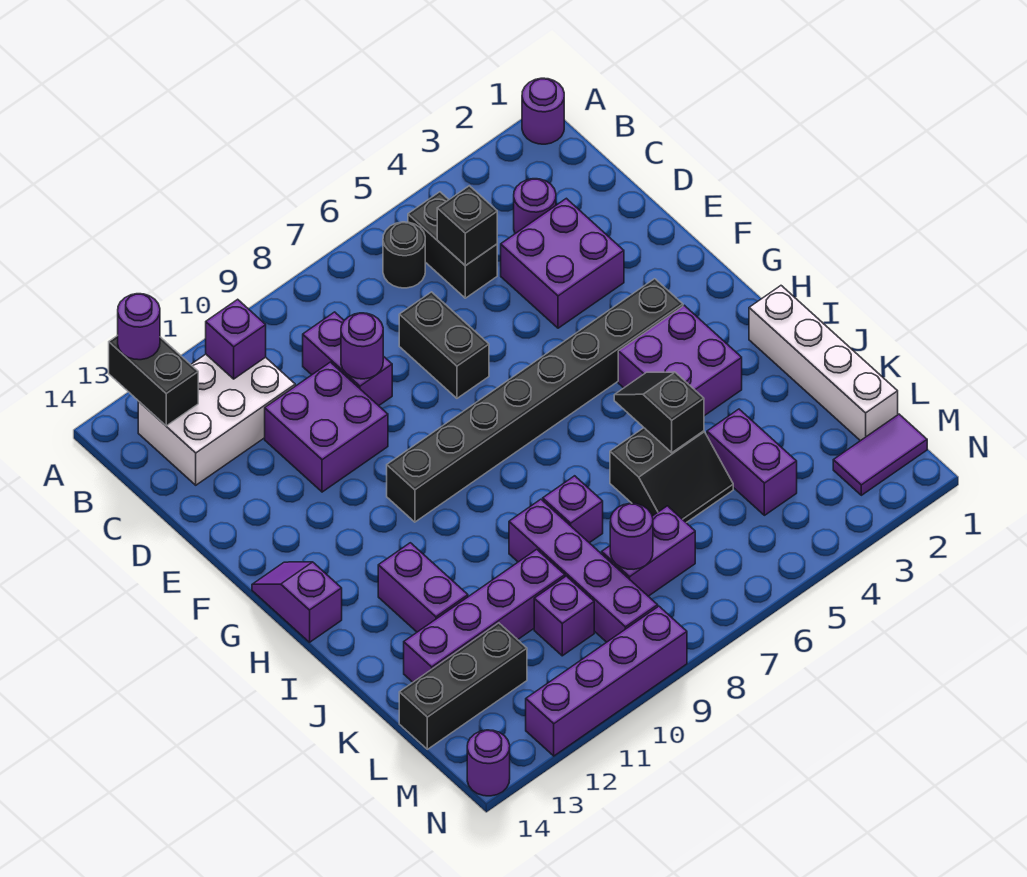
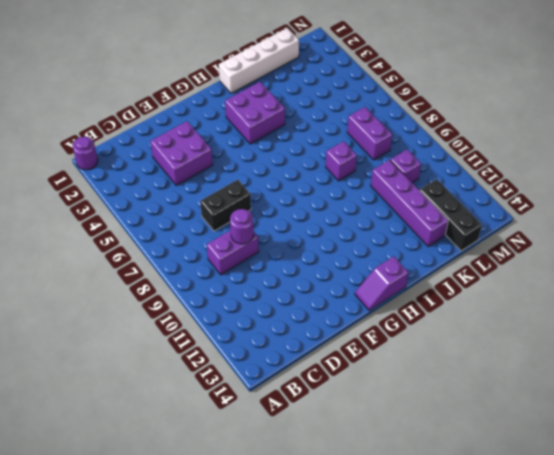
none -> black 1x2 brick [408,192,497,298]
none -> black 1x1 round brick [383,222,425,288]
none -> white 2x3 brick [138,354,295,485]
none -> purple 1x1 round brick [514,179,556,234]

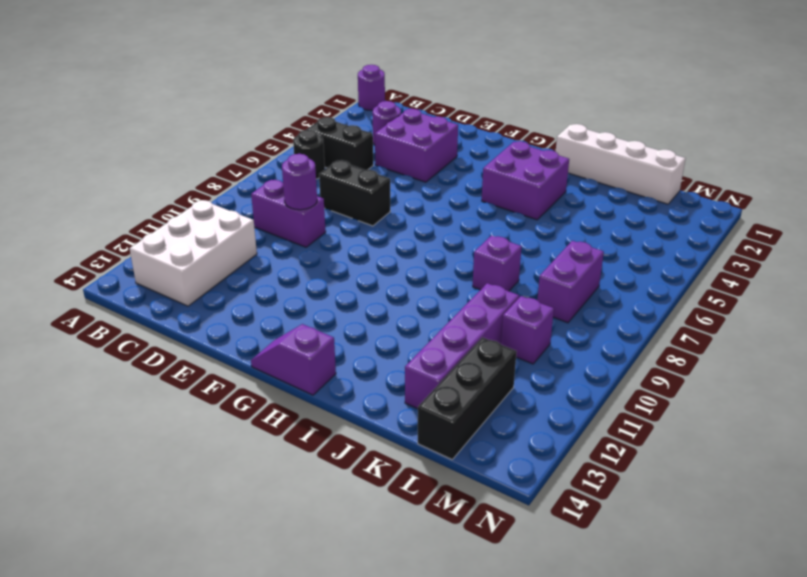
none -> purple 2x2 brick [265,362,388,492]
none -> black 1x8 brick [387,279,683,522]
none -> purple 1x2 brick [378,543,468,632]
none -> black 2x2 slope [610,428,733,523]

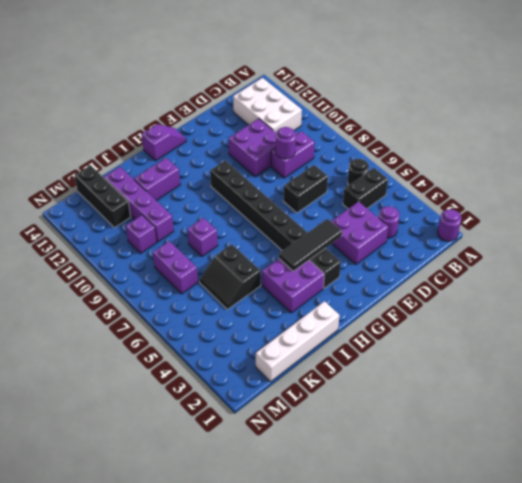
black 1x3 tile [279,219,342,271] -> none
none -> purple 1x4 brick [509,499,658,642]
none -> purple 1x2 brick [707,409,797,515]
none -> purple 1x2 tile [833,414,927,495]
none -> purple 1x4 brick [526,606,687,756]

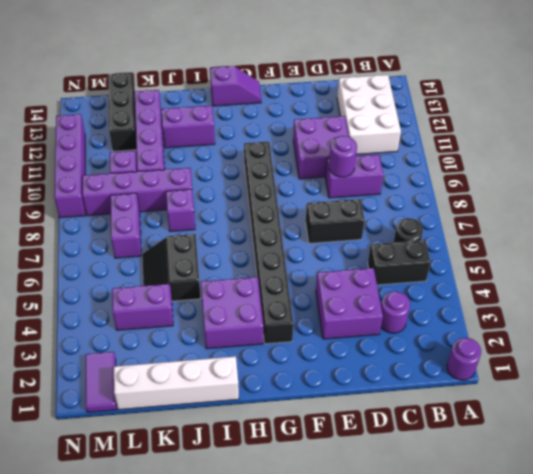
none -> purple 1x1 round brick [467,730,510,796]
none -> black 1x2 brick [109,335,198,426]
none -> purple 1x1 brick [206,299,266,379]
none -> black 1x1 brick [437,186,497,266]

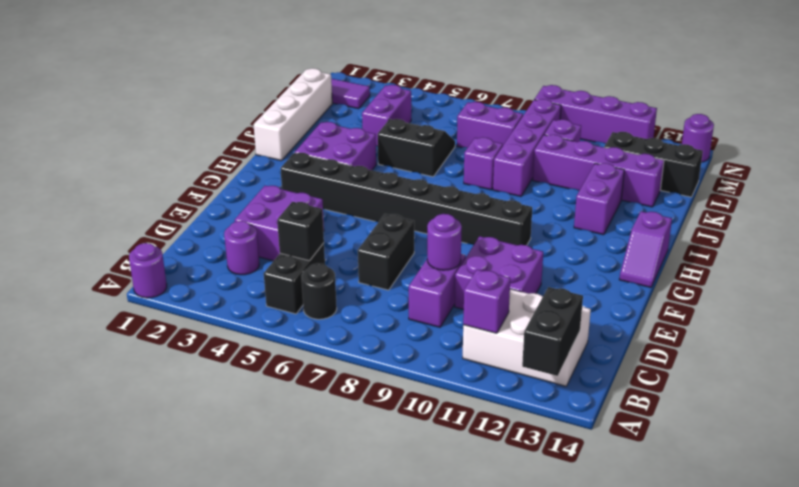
none -> black 1x2 slope [614,372,704,453]
none -> purple 1x1 round brick [610,504,653,570]
none -> purple 1x1 round brick [118,294,160,360]

